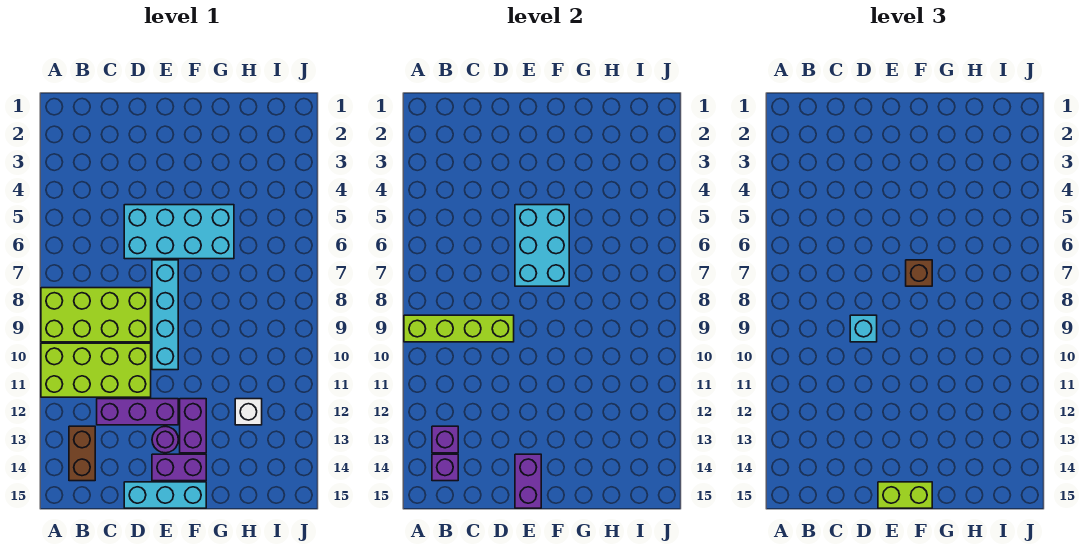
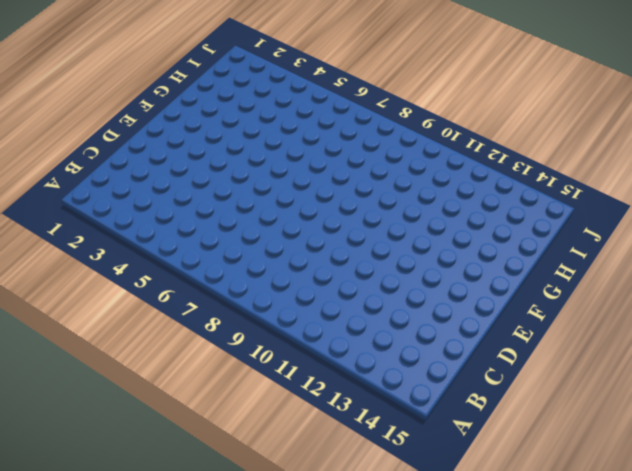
none -> lime 2x4 brick [41,288,151,342]
none -> lime 2x4 brick [41,343,151,397]
none -> brown 1x2 brick [69,426,95,481]

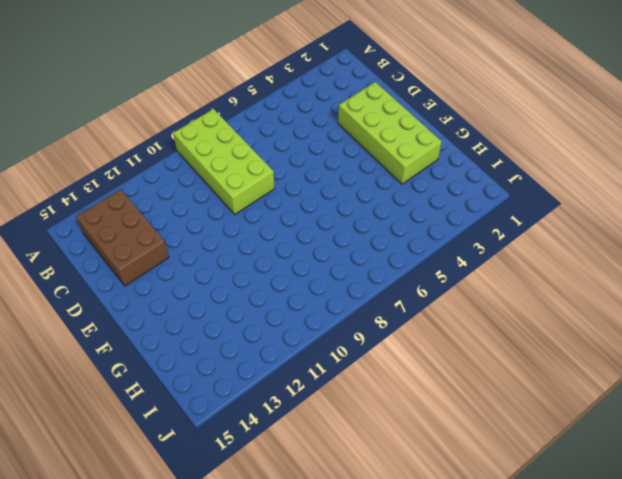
brown 2x3 brick [76,189,169,286] -> brown 1x2 brick [69,426,95,481]
lime 2x4 brick [338,82,442,184] -> lime 2x4 brick moved to [41,343,151,397]
none -> purple 1x3 brick [97,399,178,425]
none -> cyan 2x4 brick [124,205,234,259]
none -> cyan 1x3 brick [124,482,206,508]

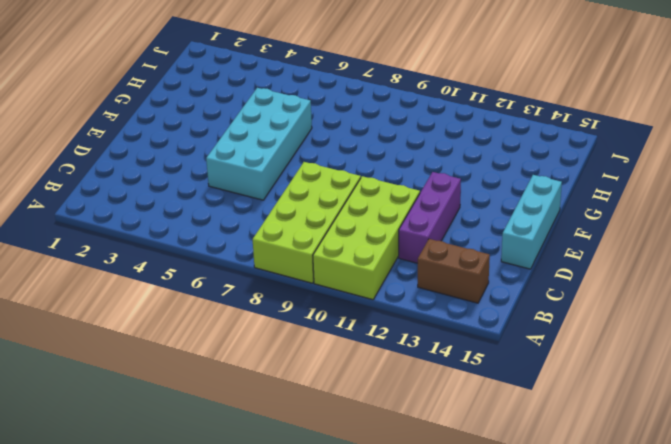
none -> cyan 1x4 brick [152,260,178,370]
none -> purple 1x1 round brick [152,426,178,453]
none -> purple 1x2 brick [152,454,206,481]

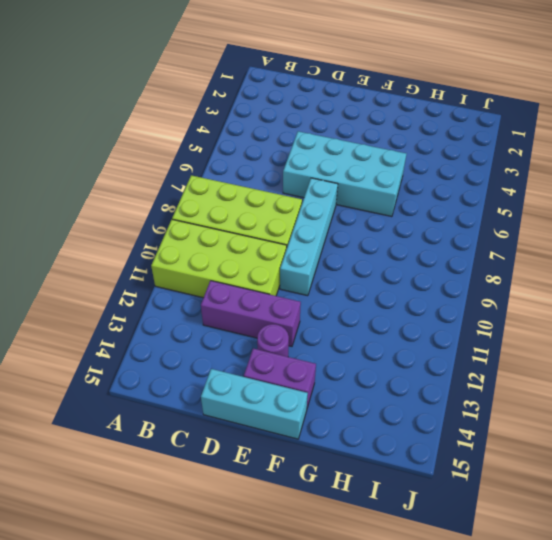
none -> brown 1x2 brick [69,426,95,481]
none -> purple 1x2 brick [180,399,206,453]
none -> white 1x1 brick [235,399,262,425]

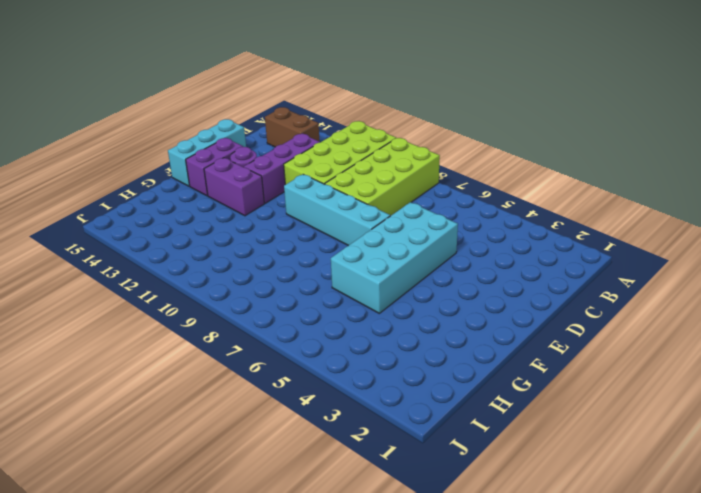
none -> white 1x1 brick [235,399,262,425]
none -> lime 1x4 brick [404,315,514,342]
none -> purple 1x1 brick [432,426,458,453]

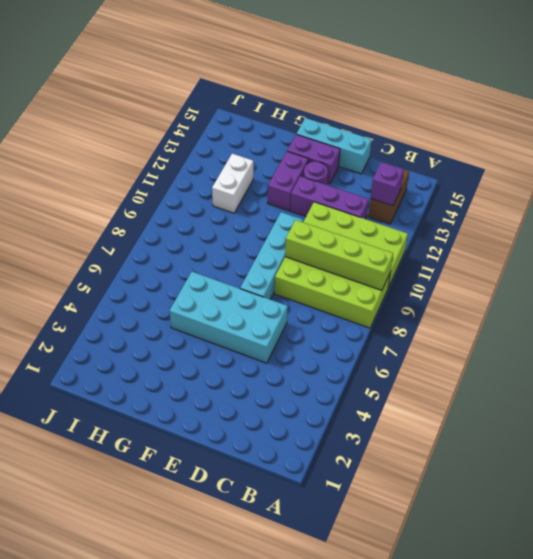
white 1x2 brick [212,154,253,213] -> white 1x1 brick [235,399,262,425]
none -> purple 1x1 brick [432,454,458,481]
none -> cyan 2x3 brick [515,205,569,286]
none -> purple 1x2 brick [515,454,541,508]

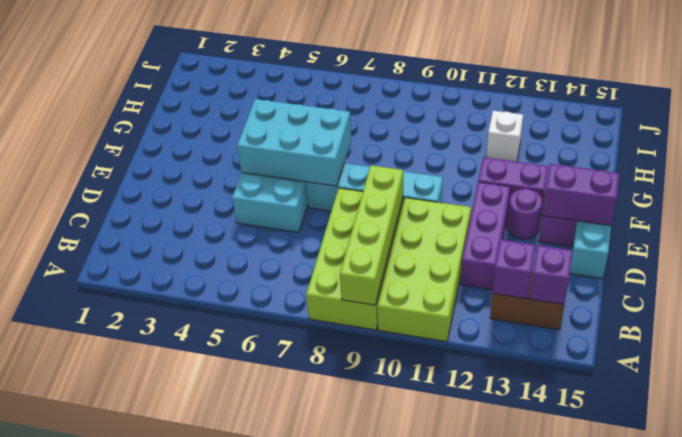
none -> cyan 1x1 brick [850,315,877,342]
none -> lime 1x2 brick [878,482,932,508]
none -> brown 1x1 brick [906,260,932,286]

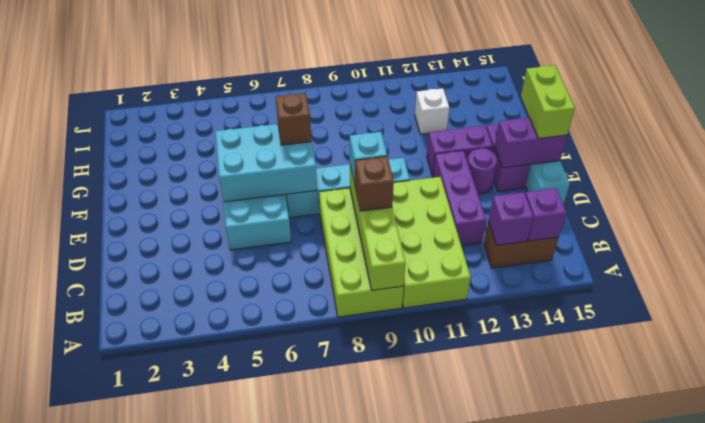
brown 1x1 brick [355,156,394,211] -> none

